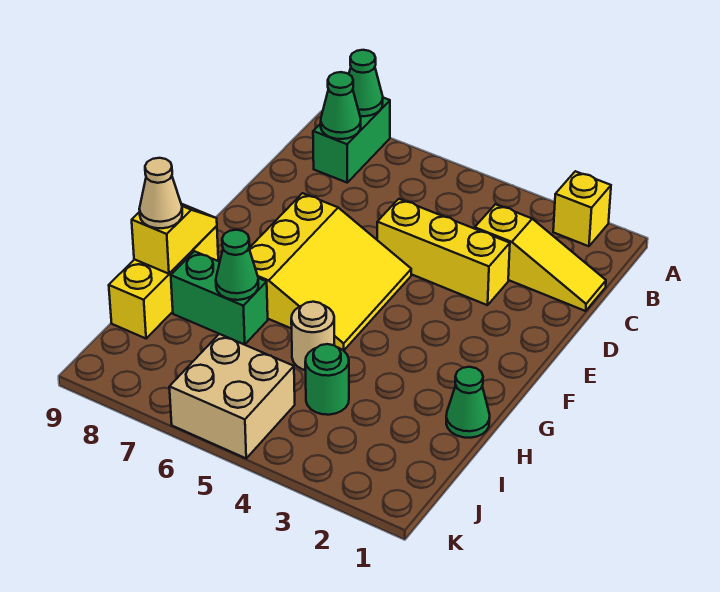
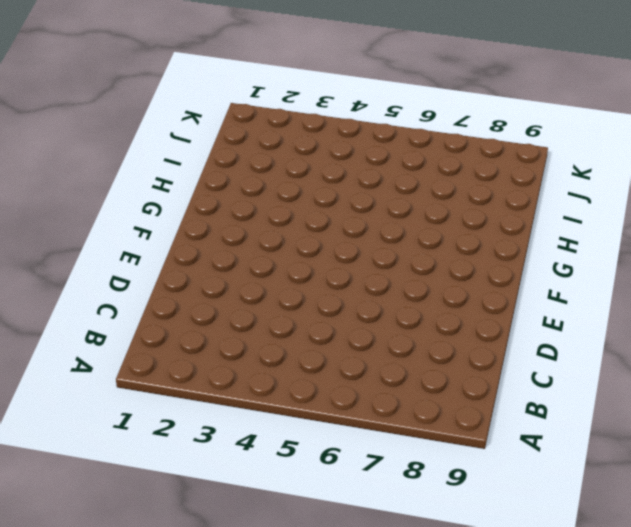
none -> yellow 1x1 brick [553,171,611,246]
none -> green 1x2 brick [313,98,390,183]
none -> yellow 1x3 slope [475,204,606,311]

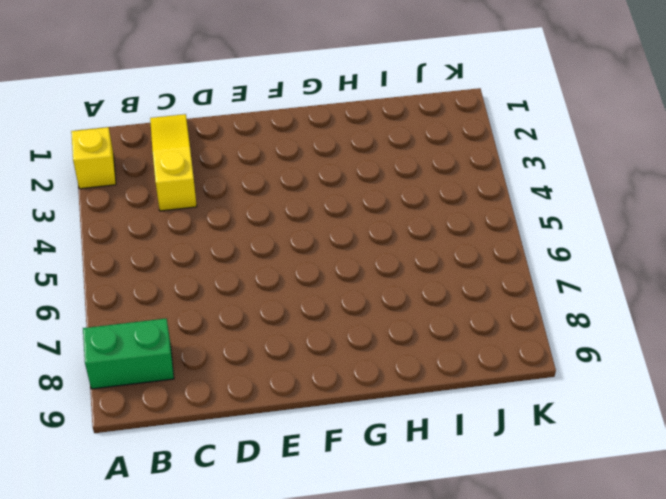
none -> yellow 1x3 brick [377,199,510,305]
none -> yellow 3x3 slope [249,193,411,351]
none -> yellow 1x3 brick [109,226,218,338]

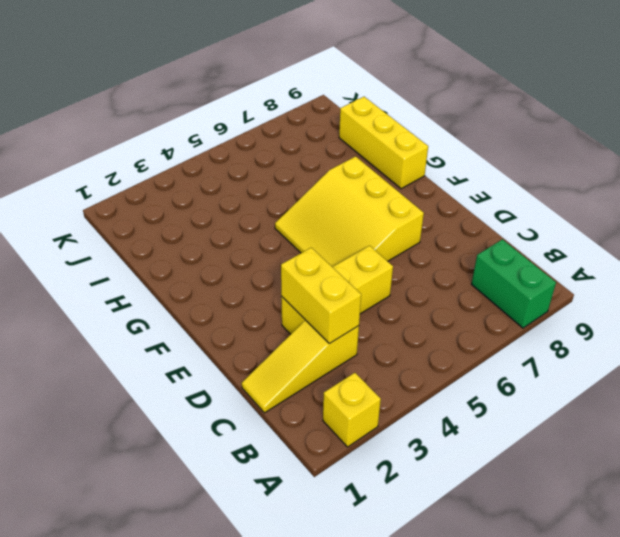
yellow 1x2 brick [281,248,361,344] -> none
none -> green 1x1 cone [446,367,490,438]
none -> tan 1x1 round brick [291,302,334,370]
none -> green 1x2 brick [171,251,268,345]

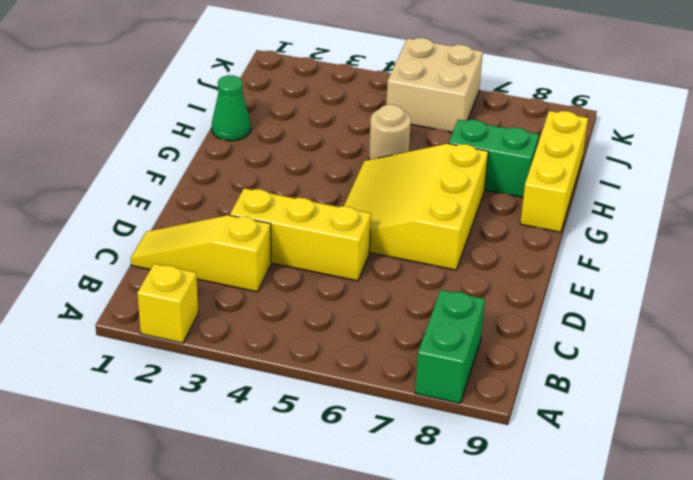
none -> green 1x1 round brick [305,344,349,415]
none -> green 1x1 cone [349,50,383,116]
none -> green 1x1 cone [321,72,361,139]

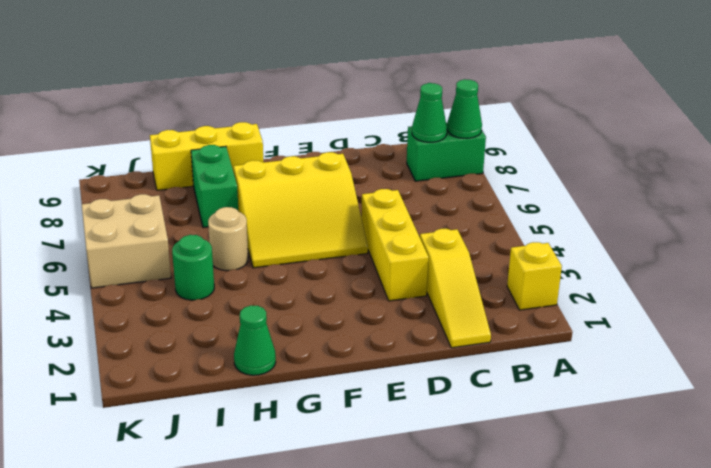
none -> yellow 1x2 slope [132,204,217,274]
none -> green 1x1 cone [216,230,259,300]
none -> tan 1x1 cone [139,158,182,228]

